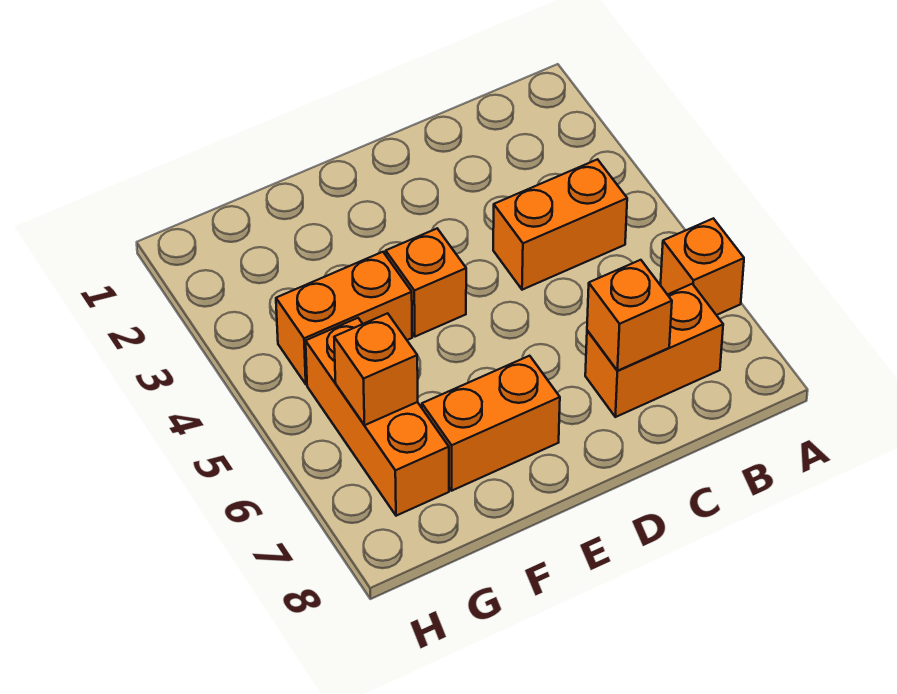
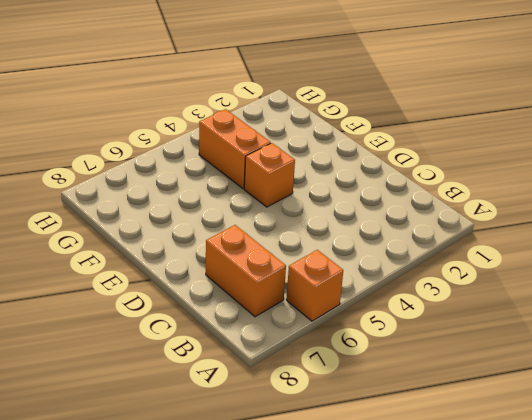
none -> orange 1x2 brick [493,159,627,290]
none -> orange 1x2 brick [422,356,560,491]

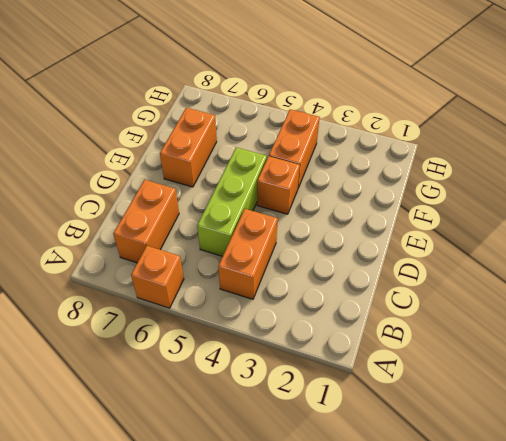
lime 1x3 brick [197,147,267,256] -> none
none -> orange 1x3 brick [306,318,449,516]
none -> orange 1x1 brick [587,260,672,371]

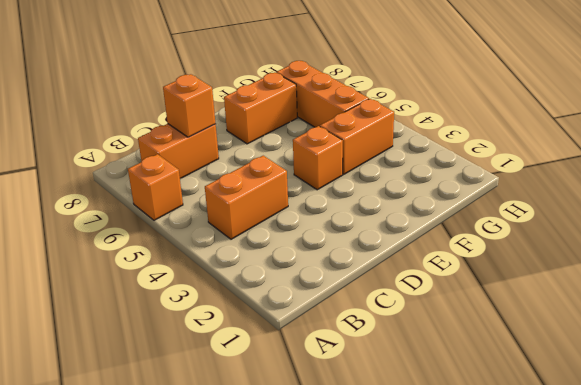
none -> orange 1x1 brick [334,313,418,425]

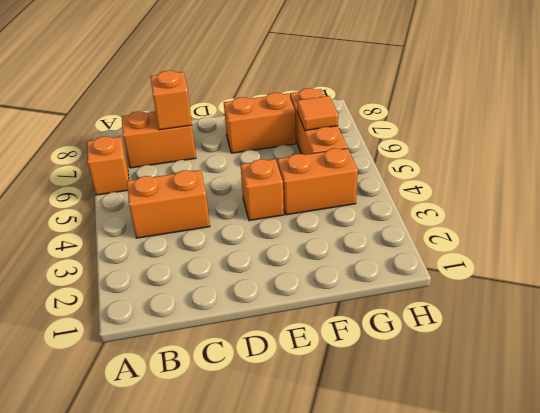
orange 1x1 tile [297,96,338,130] -> orange 1x1 brick [334,313,418,425]

